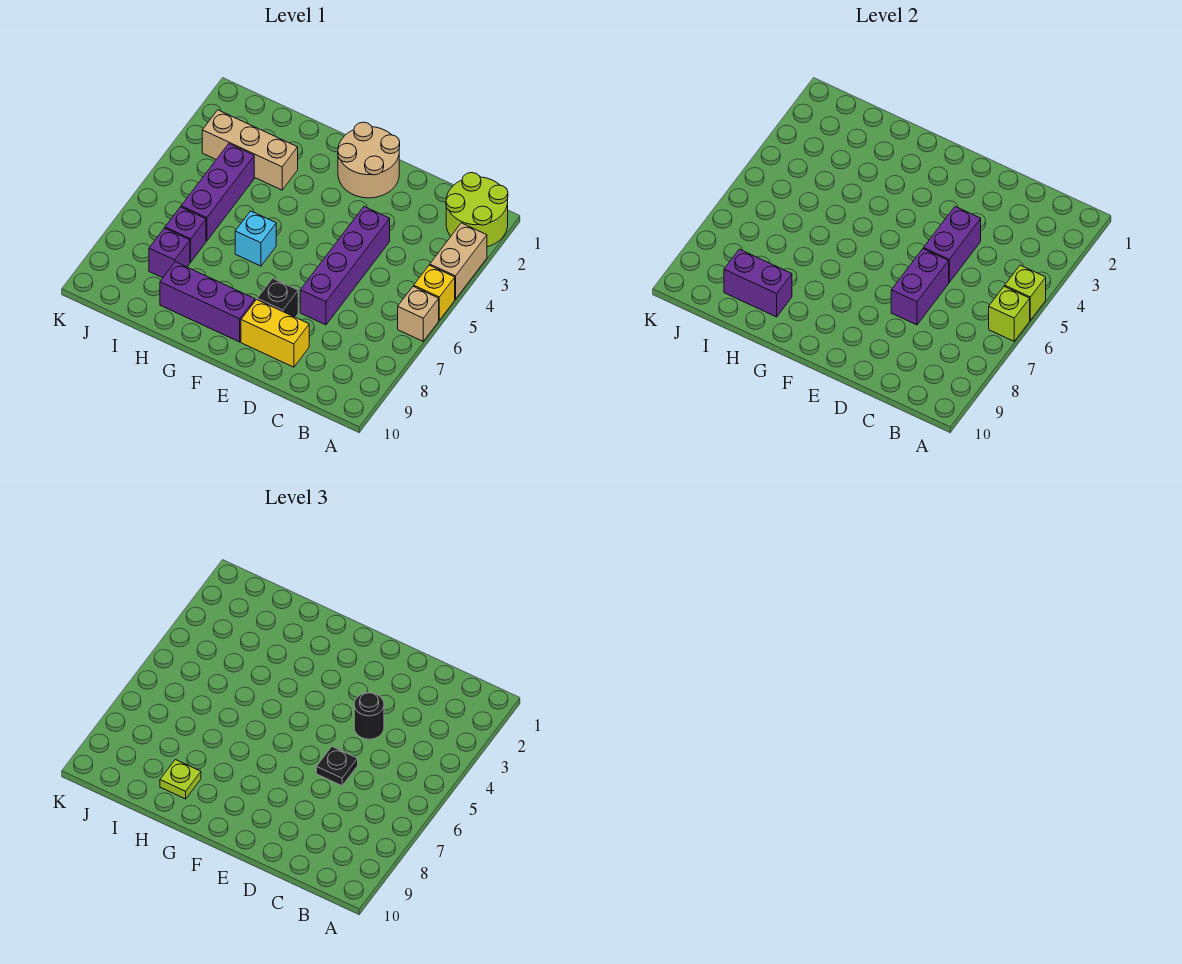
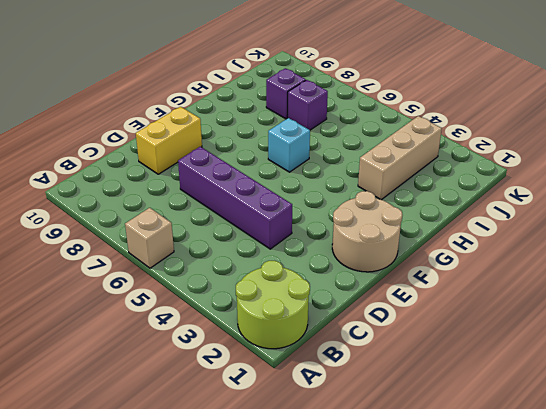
none -> tan 1x2 brick [430,223,487,299]
none -> yellow 1x1 brick [414,265,455,320]
none -> black 1x1 brick [257,278,298,317]

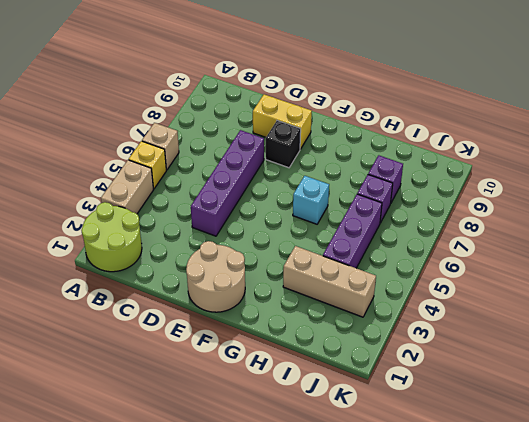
none -> purple 1x3 brick [160,262,255,342]
none -> lime 1x1 brick [1005,265,1046,320]
none -> lime 1x1 brick [989,286,1030,341]

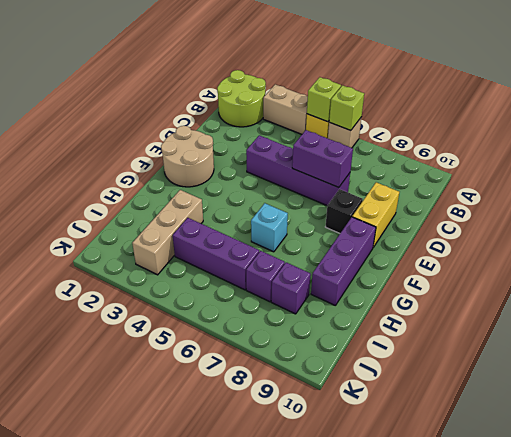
none -> purple 1x2 brick [924,207,981,282]
none -> purple 1x2 brick [724,249,792,317]
none -> black 1x1 round brick [354,693,384,739]

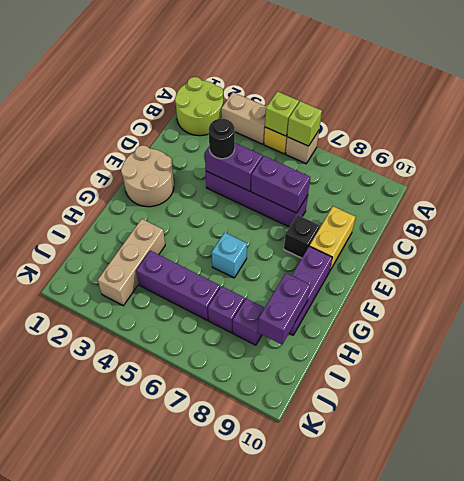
none -> black 1x1 plate [316,747,358,786]
none -> lime 1x1 plate [160,760,201,799]

